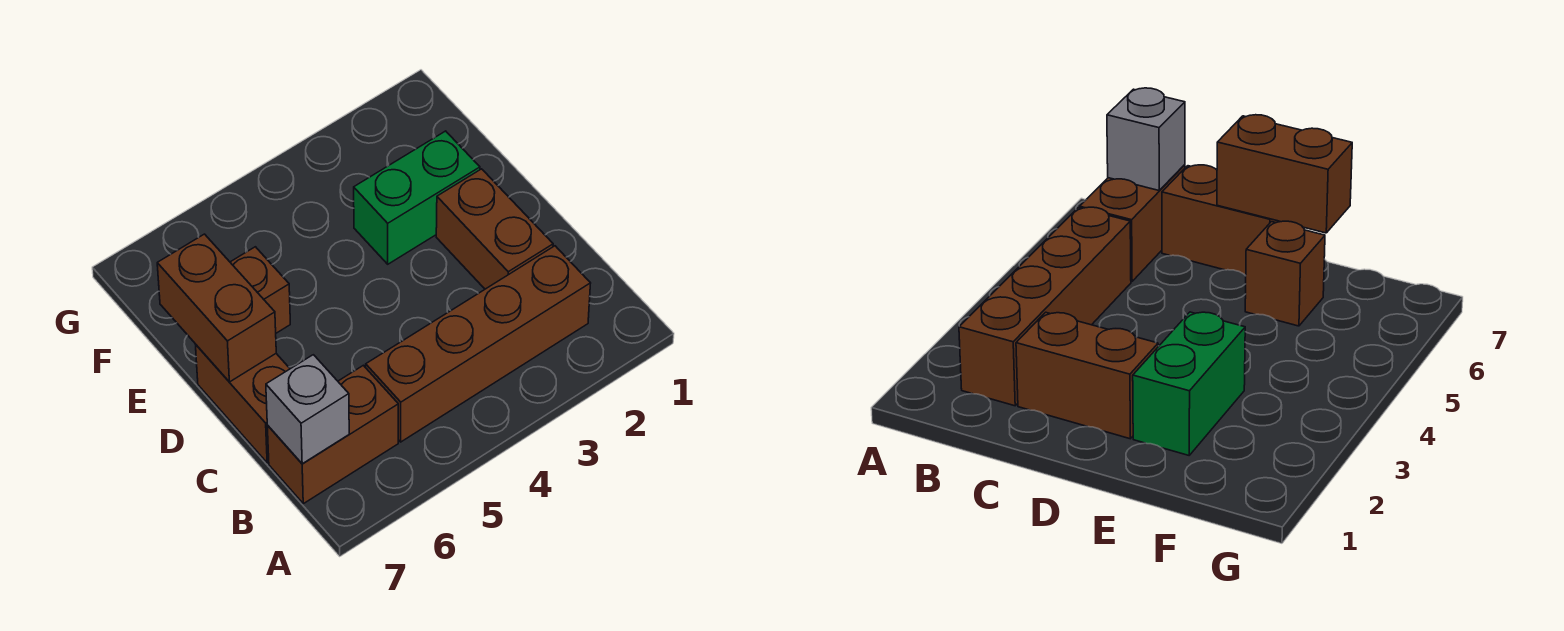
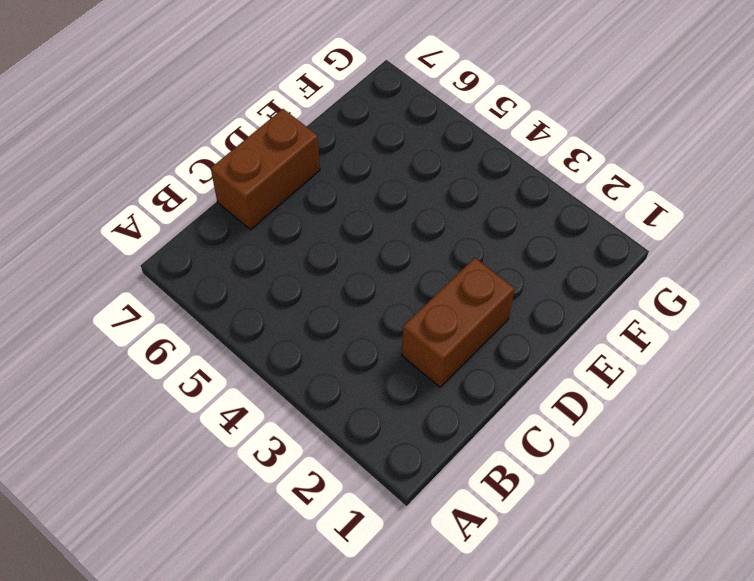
none -> brown 1x4 brick [366,246,591,442]
none -> brown 1x2 brick [267,365,398,504]

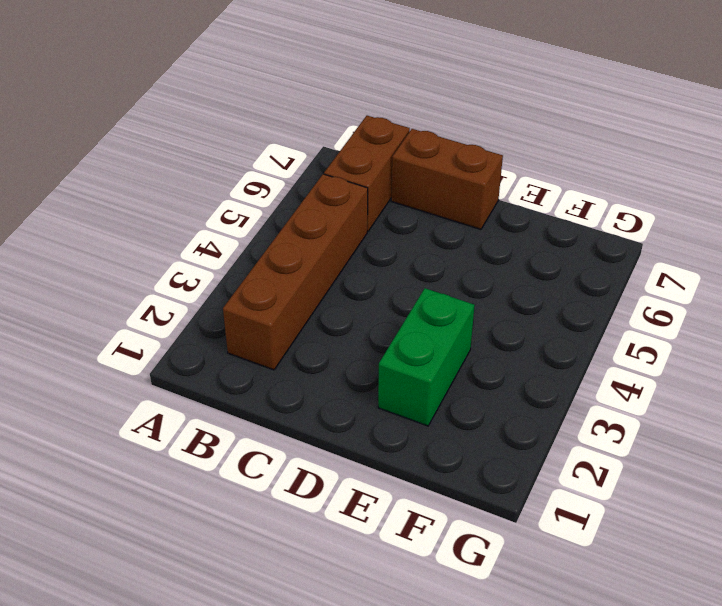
none -> brown 1x2 brick [436,169,553,289]
none -> brown 1x1 brick [230,247,290,333]

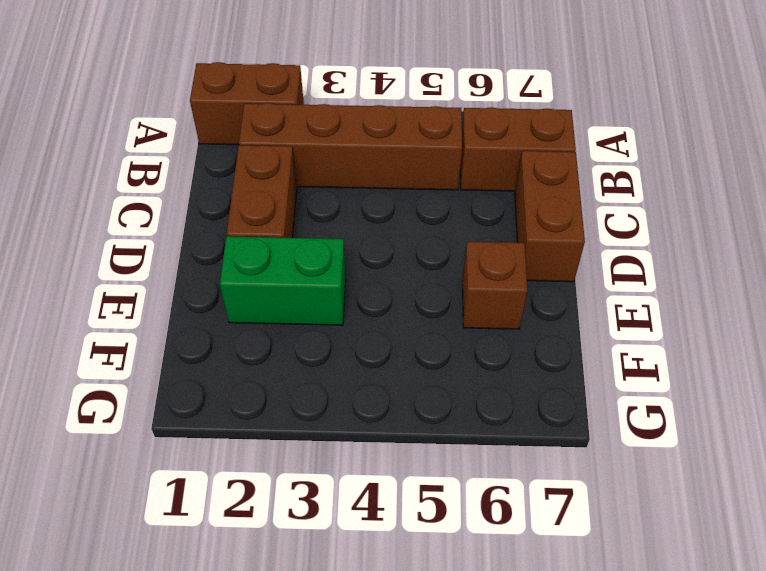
brown 1x2 brick [190,62,304,145] -> brown 1x2 brick turned to [157,234,276,382]
none -> grey 1x1 brick [266,355,349,464]

